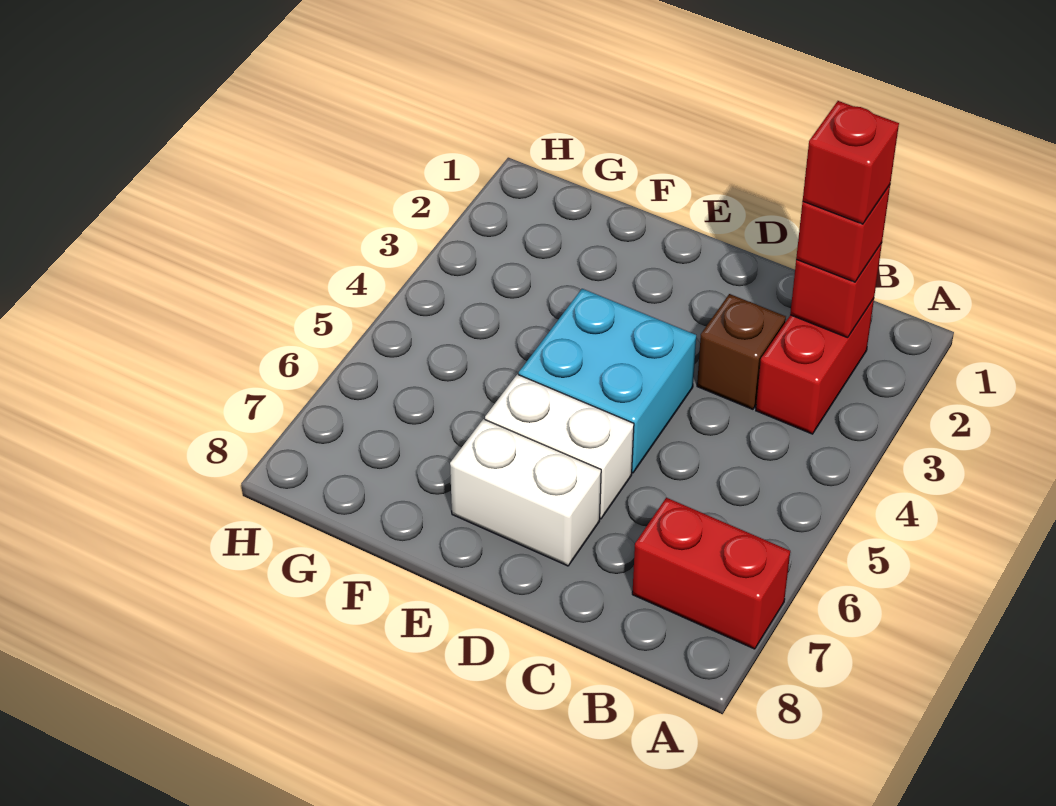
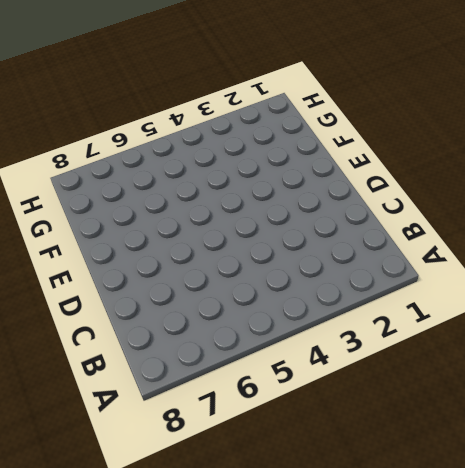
none -> red 1x2 brick [632,498,790,649]
none -> red 1x2 brick [756,299,874,434]

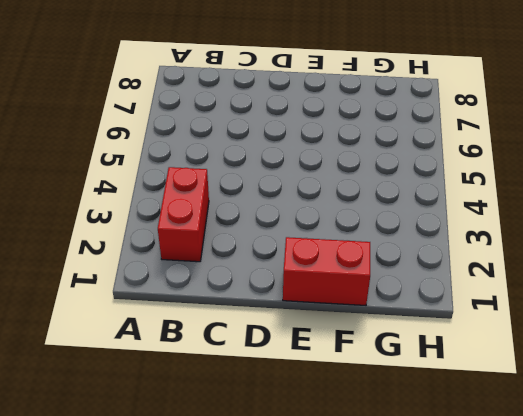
red 1x2 brick [283,237,370,305] -> red 1x2 brick moved to [632,498,790,649]
none -> brown 1x1 brick [697,294,786,409]
none -> cyan 2x2 brick [519,289,696,473]

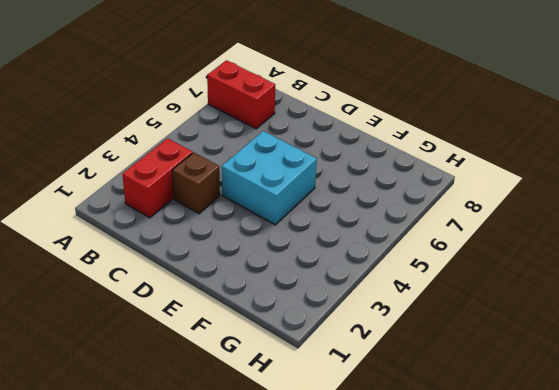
none -> white 1x2 brick [485,374,634,519]
none -> white 1x2 brick [450,419,601,566]

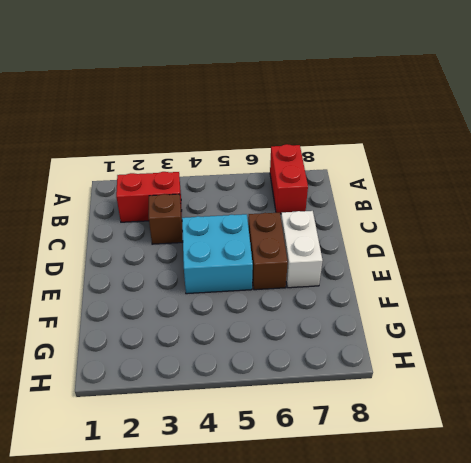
brown 1x2 brick [248,213,288,290] -> white 1x2 brick [485,374,634,519]
none -> red 1x1 brick [790,243,882,338]
none -> red 1x1 brick [796,185,890,282]

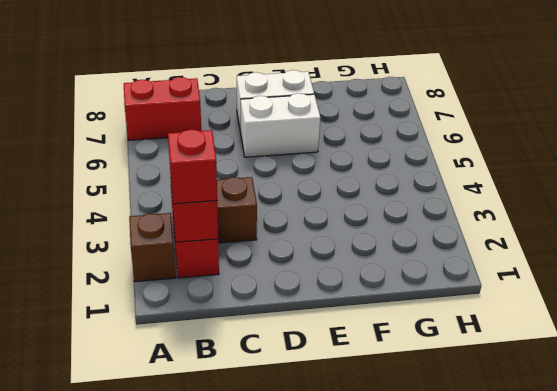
brown 1x1 brick [129,213,176,282] -> none
none -> cyan 2x2 brick [519,289,696,473]
none -> red 1x1 brick [803,101,899,224]

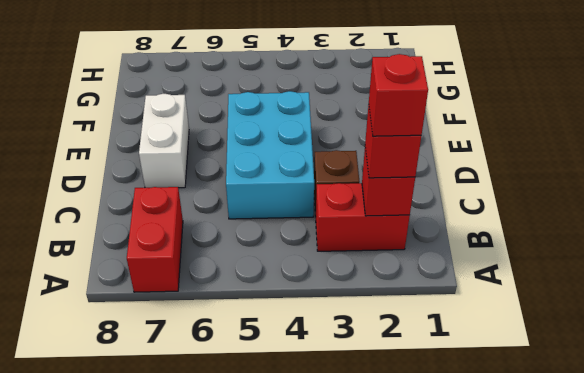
cyan 2x3 brick [226,91,314,219] -> cyan 2x2 brick [519,289,696,473]
none -> white 1x2 brick [485,374,634,519]

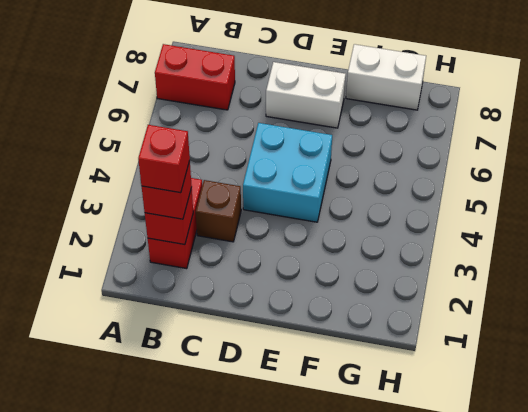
white 1x2 brick [346,44,426,110] -> white 1x2 brick moved to [485,374,634,519]

